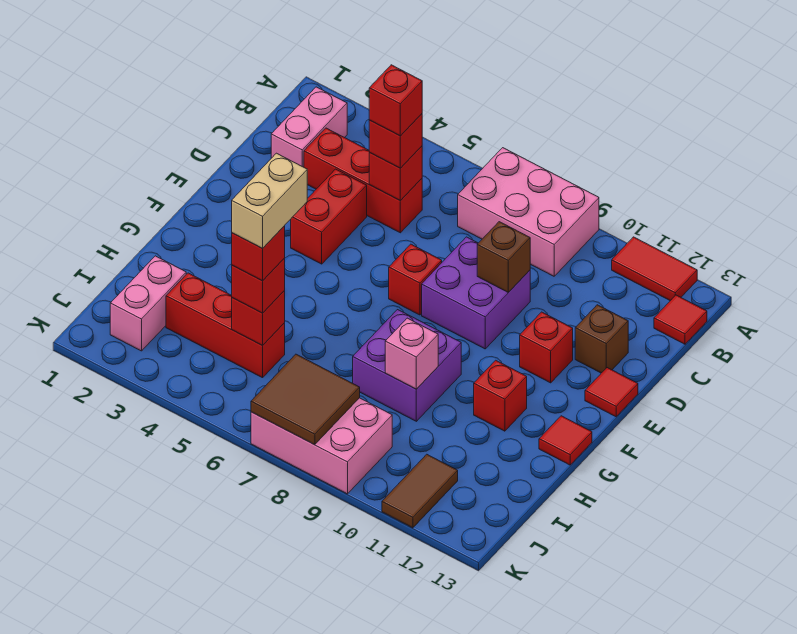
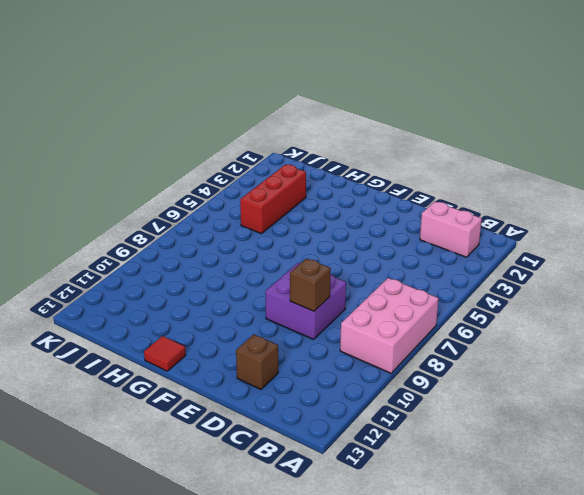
none -> red 1x2 tile [612,237,697,301]
none -> red 1x1 tile [654,295,707,344]
none -> red 1x3 brick [304,128,422,233]

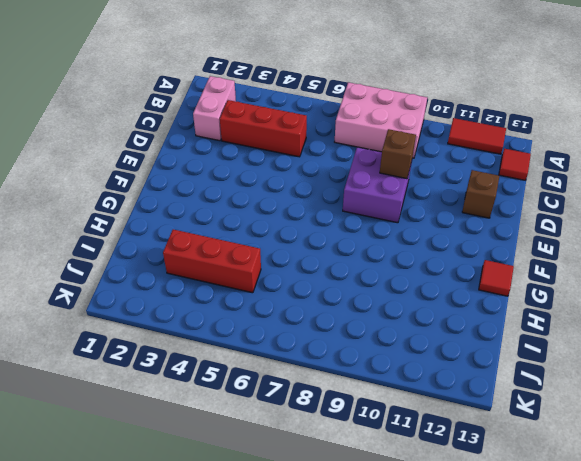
none -> red 1x2 brick [291,169,367,264]
none -> red 1x1 brick [389,244,442,315]
none -> red 1x1 brick [520,312,573,383]

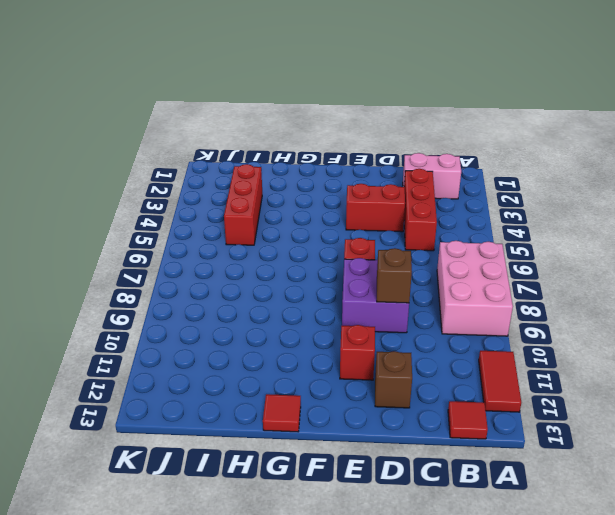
none -> red 1x1 tile [585,368,638,417]
none -> purple 2x2 brick [353,310,461,421]
none -> red 1x1 brick [474,360,527,431]

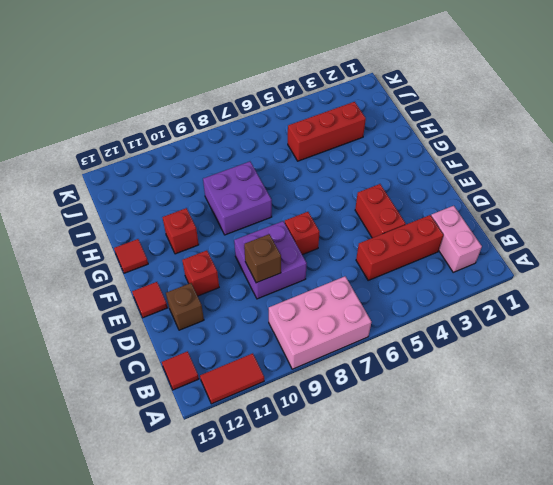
none -> pink 1x2 brick [110,256,186,351]
none -> pink 2x3 brick [251,398,392,494]
none -> brown 1x2 tile [382,454,458,528]

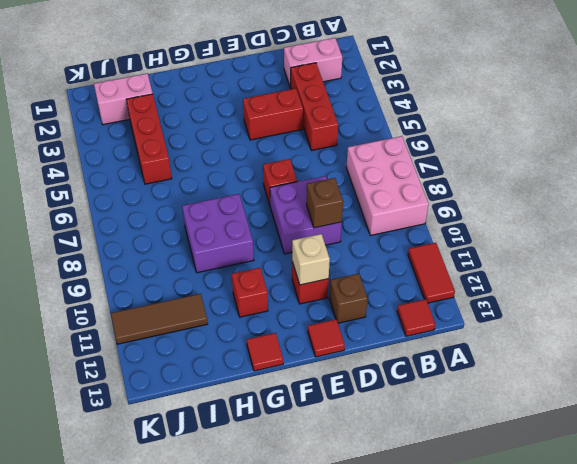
tan 1x1 brick [292,234,330,285] -> none
brown 1x3 tile [111,294,208,344] -> brown 1x2 tile [382,454,458,528]
none -> pink 2x3 brick [251,398,392,494]
none -> red 1x1 brick [369,146,422,201]
none -> pink 1x1 brick [385,318,438,389]

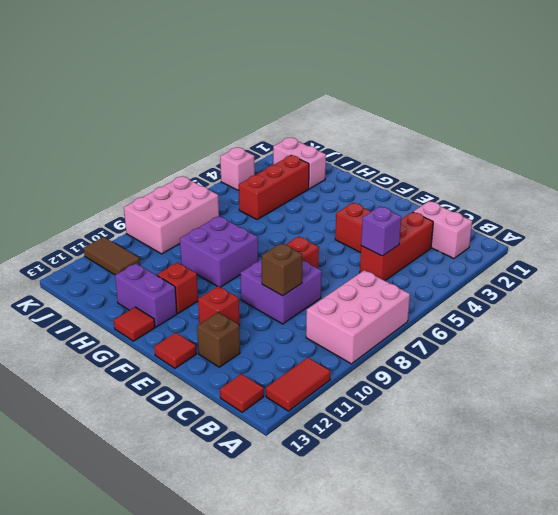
purple 1x1 brick [361,206,401,256] -> red 1x1 brick [369,146,422,201]
purple 1x2 brick [115,263,177,327] -> none
pink 1x1 brick [220,147,255,190] -> pink 1x1 brick moved to [385,318,438,389]
none -> red 1x1 brick [232,291,285,345]
none -> brown 2x2 tile [251,354,360,445]
none -> red 1x1 brick [369,114,422,168]

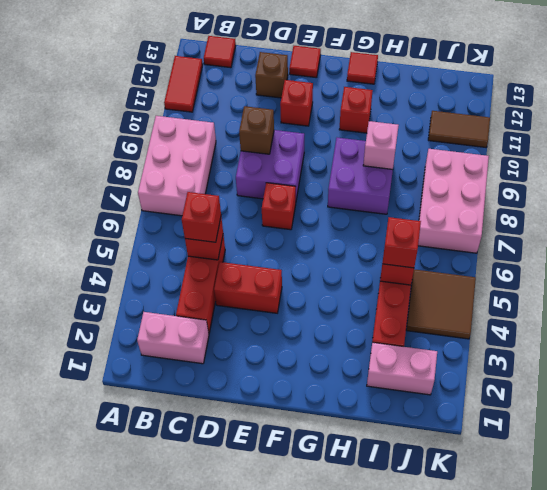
brown 2x2 tile [406,269,476,339] -> brown 2x2 tile moved to [251,354,360,445]
none -> red 1x1 brick [369,65,422,136]
none -> red 1x1 brick [232,226,285,281]
none -> tan 1x2 brick [232,153,307,248]

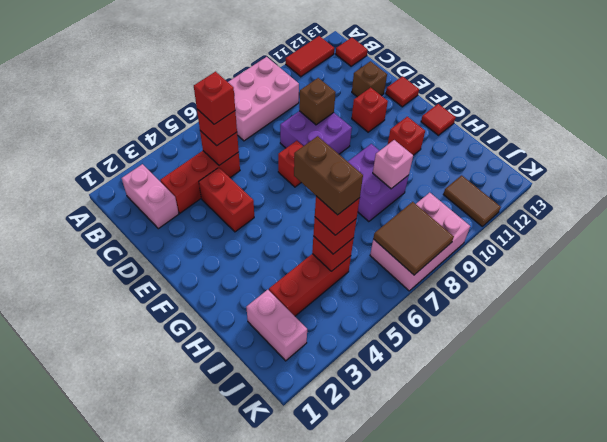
brown 1x2 brick [294,136,363,215] -> tan 1x2 brick [232,153,307,248]

